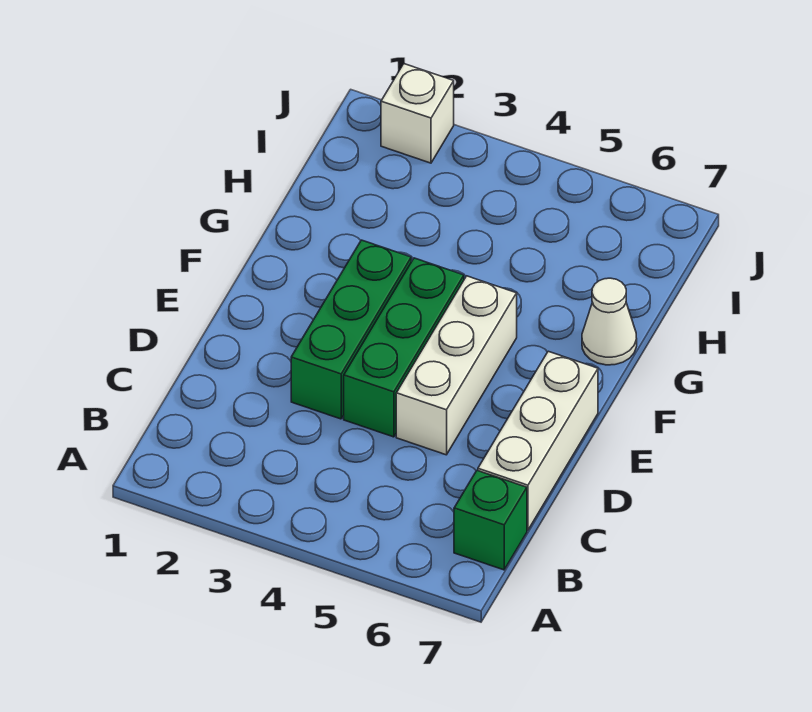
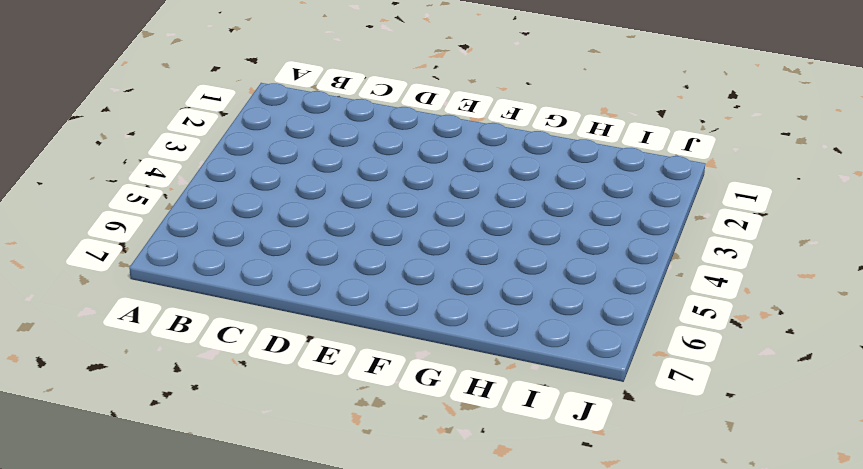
none -> green 1x1 brick [454,470,527,570]
none -> white 1x3 brick [478,351,598,530]

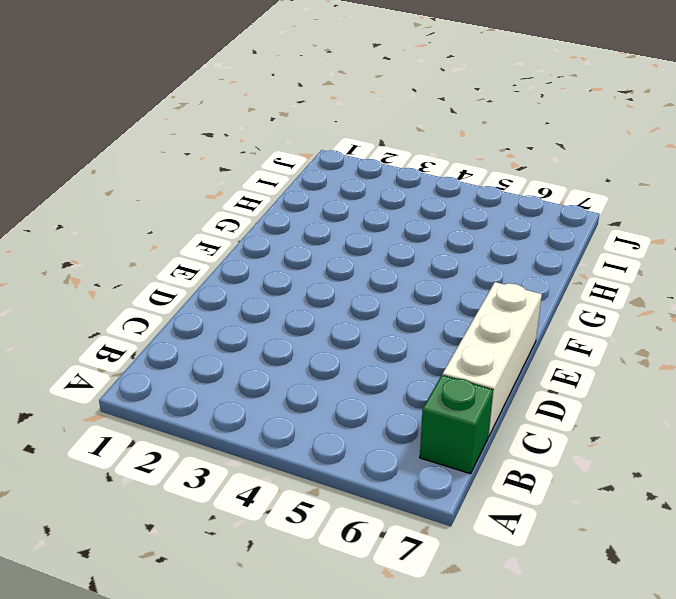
none -> green 1x3 brick [291,240,411,419]
none -> green 1x3 brick [344,258,464,437]

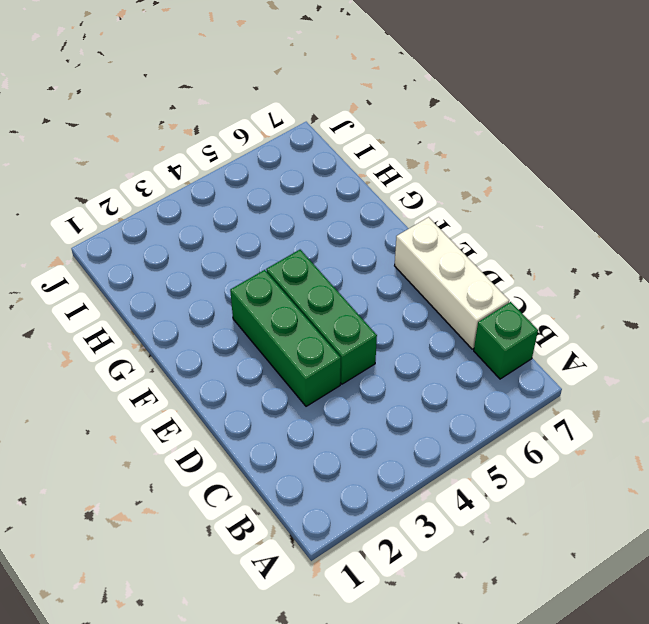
none -> white 1x3 brick [396,276,517,455]
none -> white 1x1 cone [582,278,637,365]

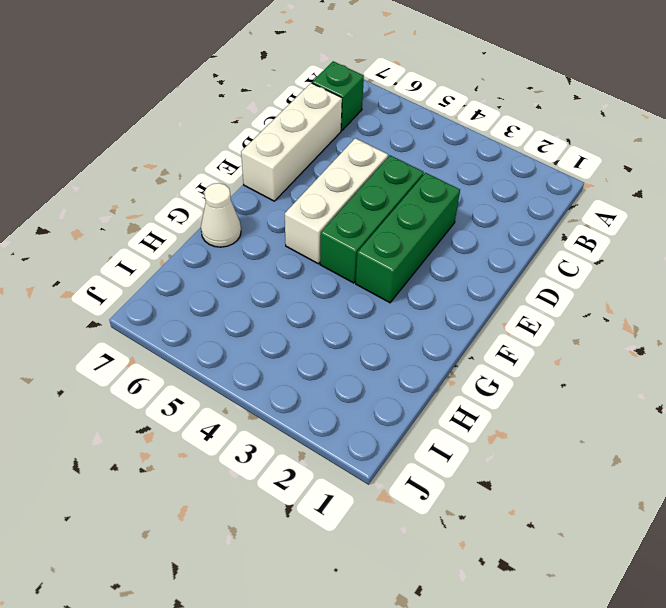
none -> white 1x1 brick [381,64,454,163]

